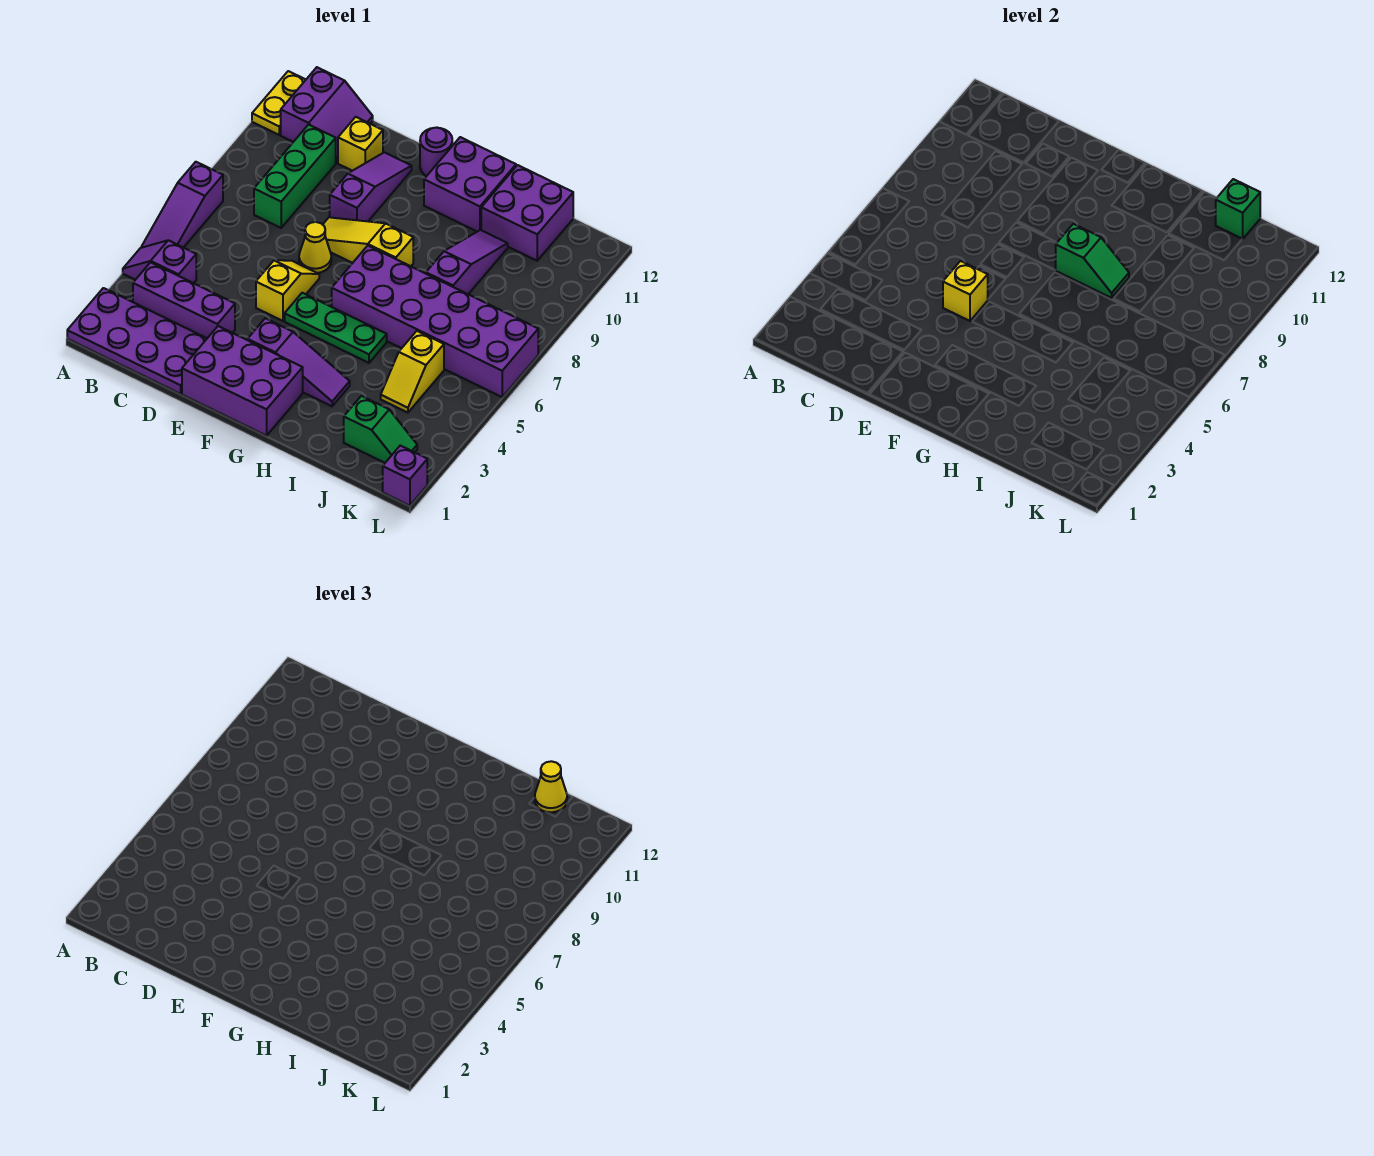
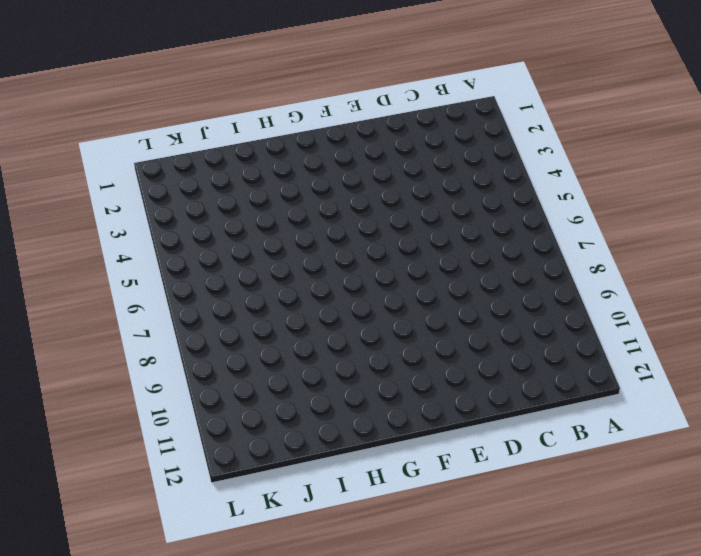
none -> purple 2x4 plate [67,288,207,394]
none -> purple 1x2 slope [123,240,196,283]
none -> purple 1x3 slope [142,162,223,248]

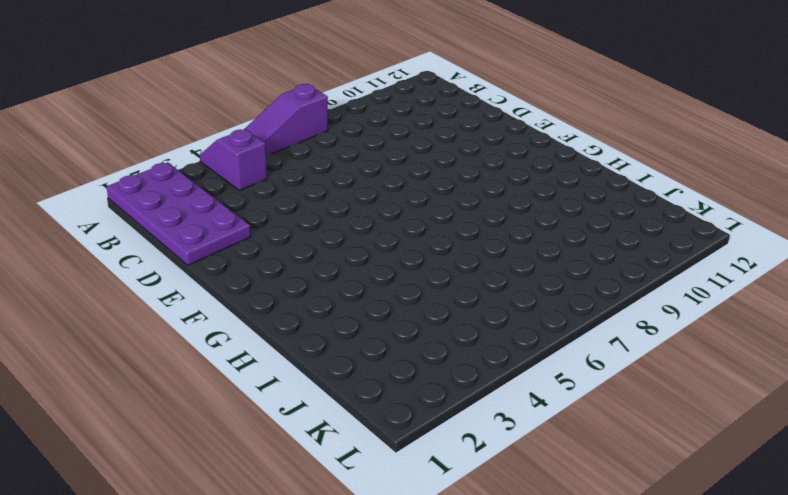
none -> yellow 1x2 plate [252,71,306,135]
none -> purple 1x3 brick [133,262,235,338]
none -> purple 2x2 slope [281,67,373,163]

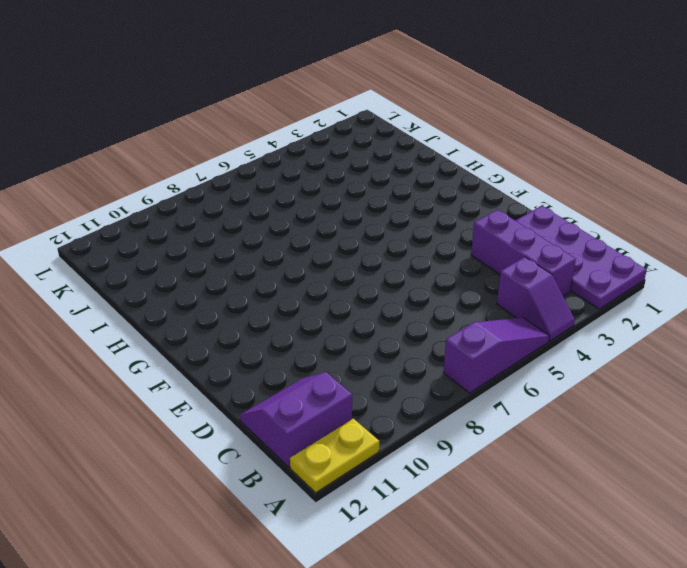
none -> green 1x3 brick [254,125,336,228]
none -> yellow 1x1 brick [338,117,383,171]
none -> purple 2x3 brick [182,326,303,436]

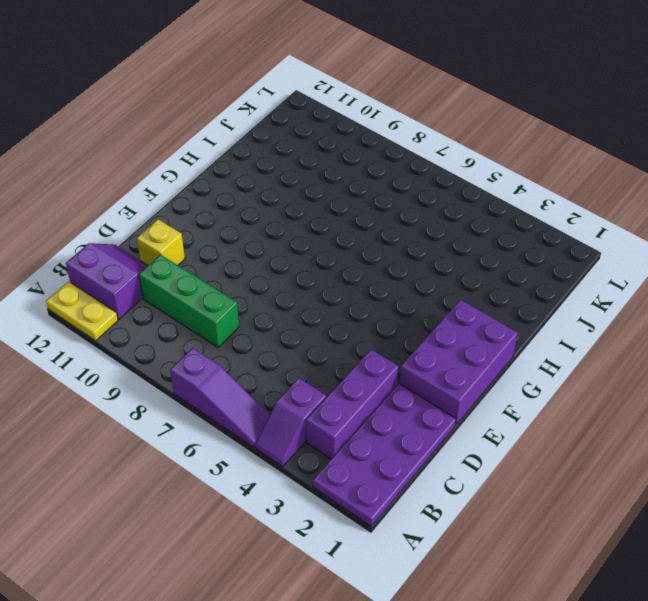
none -> yellow 1x2 slope [256,260,319,321]
none -> yellow 1x1 cone [299,222,331,273]
none -> yellow 1x3 slope [323,217,413,266]

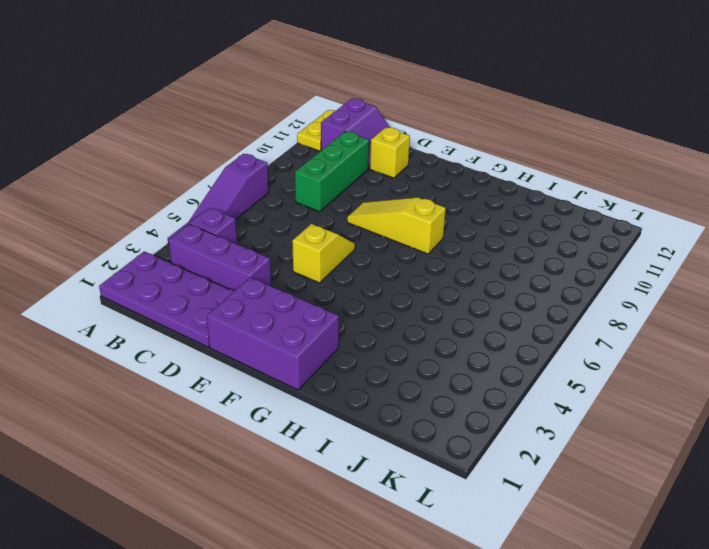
none -> yellow 1x1 cone [299,222,331,273]
none -> purple 1x3 slope [330,152,412,221]
none -> purple 1x3 slope [248,318,350,406]

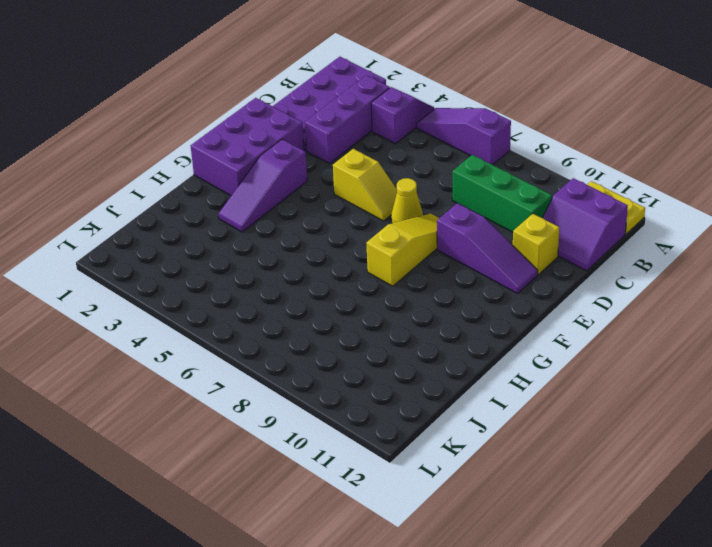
none -> green 1x3 plate [285,293,387,363]
none -> purple 1x1 round brick [420,128,452,176]
none -> purple 2x6 brick [332,246,538,397]

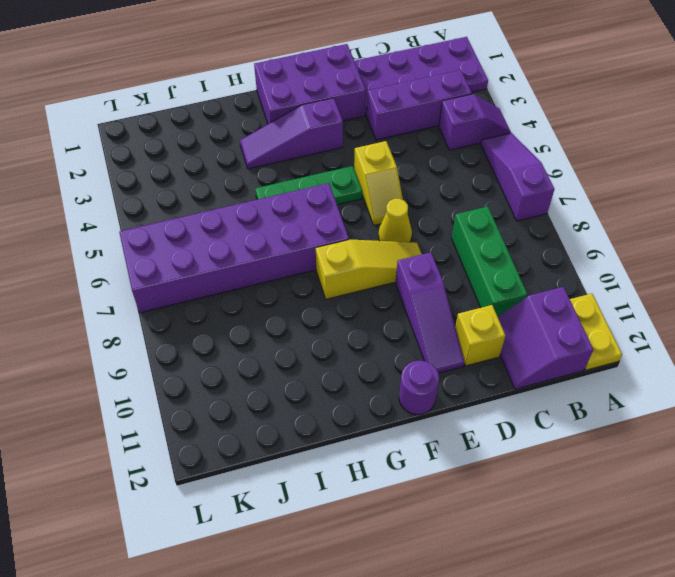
none -> purple 2x2 brick [424,137,516,232]
none -> purple 1x3 slope [426,230,508,294]
none -> purple 2x2 brick [481,165,573,261]

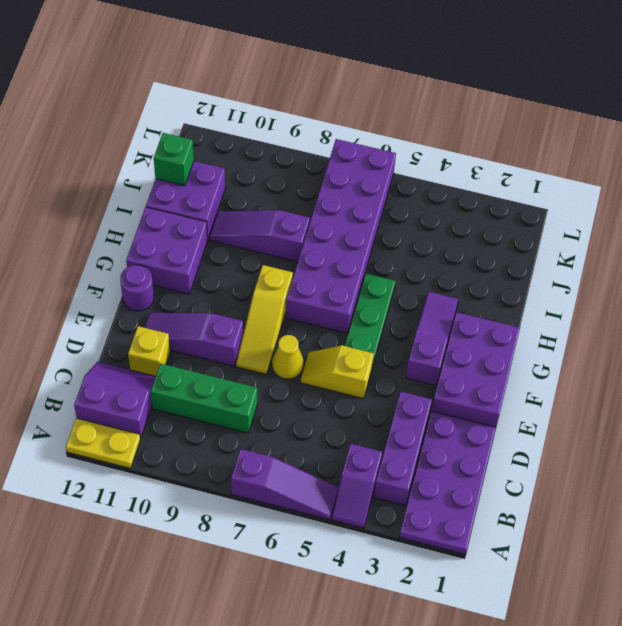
none -> green 1x2 slope [344,396,417,463]
none -> yellow 1x2 slope [381,331,444,413]
none -> purple 1x1 brick [383,446,427,506]

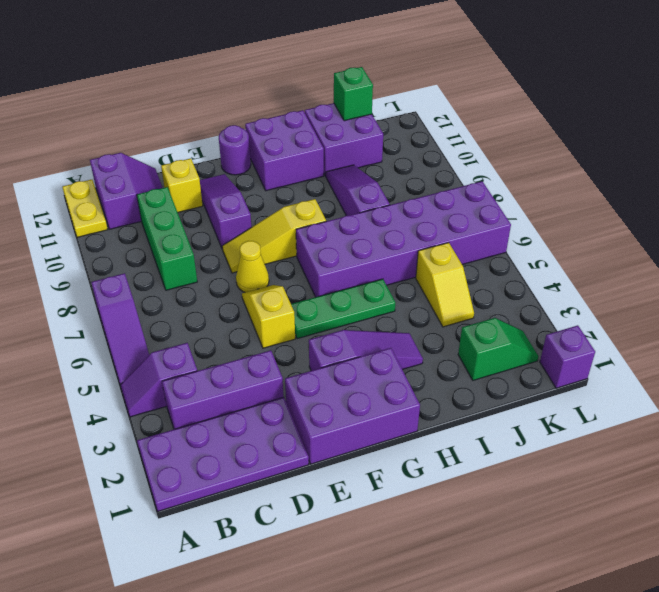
none -> yellow 1x1 brick [943,261,988,321]
none -> green 1x2 slope [1056,224,1129,298]
none -> yellow 1x1 cone [535,761,567,812]

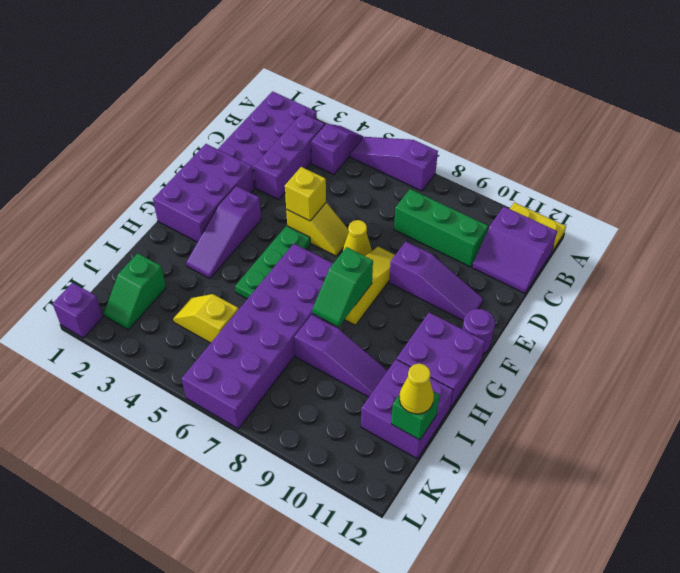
none -> yellow 1x1 brick [338,117,383,171]

